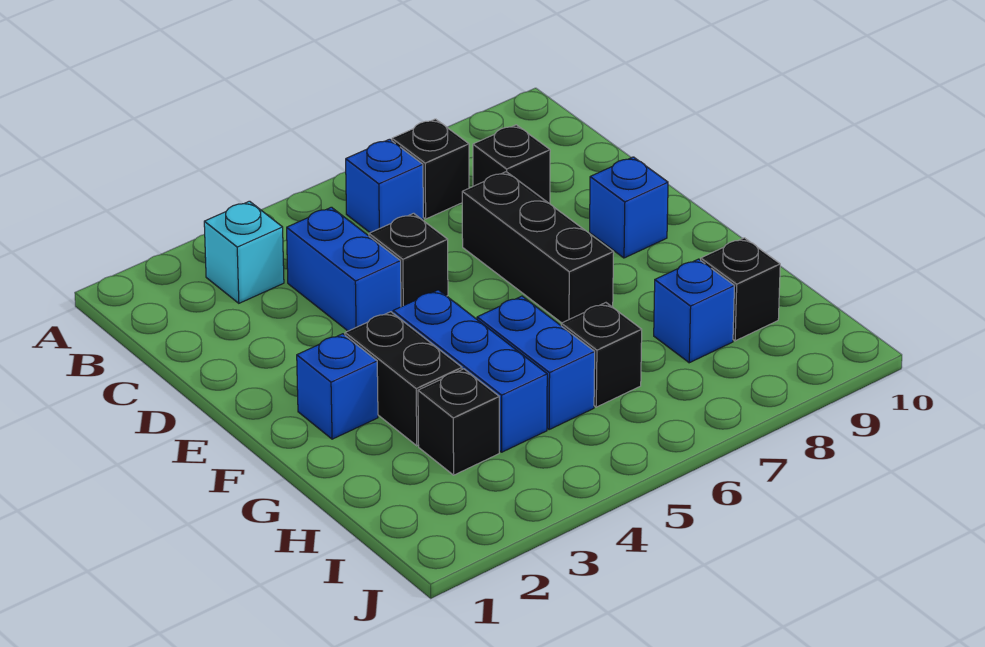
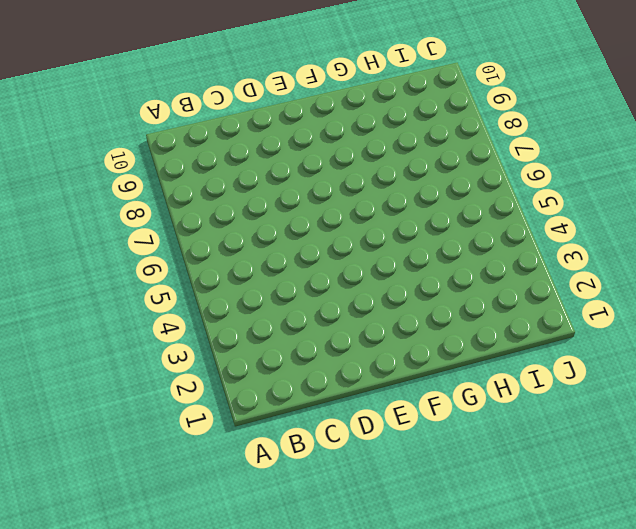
none -> cyan 1x1 brick [204,201,284,303]
none -> blue 1x1 brick [346,139,423,233]
none -> black 1x1 brick [392,119,469,219]

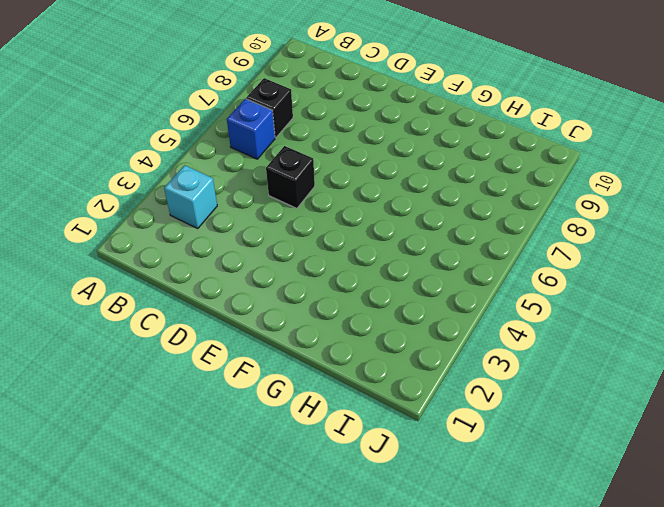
none -> blue 1x2 brick [287,207,401,331]
none -> black 1x1 brick [473,125,550,204]
none -> black 1x3 brick [462,172,614,323]

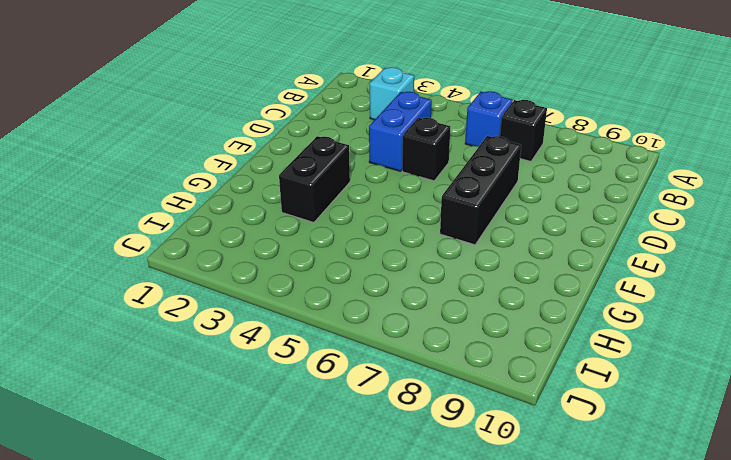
none -> black 1x1 brick [473,125,550,204]
none -> blue 1x1 brick [590,157,668,258]
none -> blue 1x1 brick [297,334,378,439]

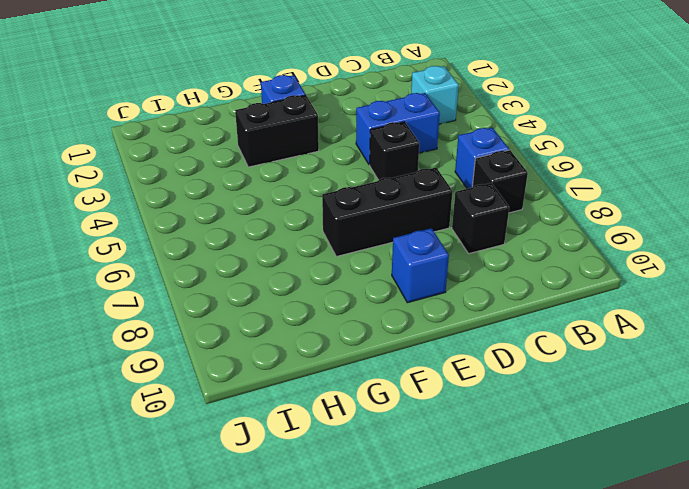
none -> blue 1x3 brick [393,290,547,452]
none -> blue 1x2 brick [477,296,595,430]
none -> black 1x1 brick [418,369,499,475]

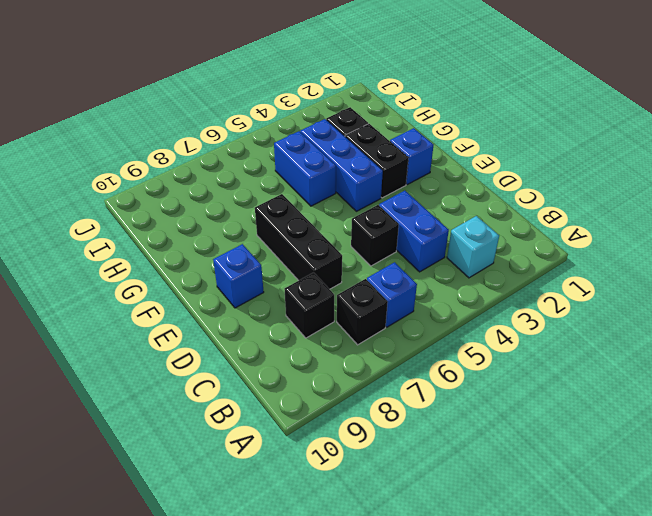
none -> black 1x1 brick [561,303,642,407]
none -> blue 1x1 brick [654,259,734,363]
none -> black 1x1 brick [701,238,780,341]

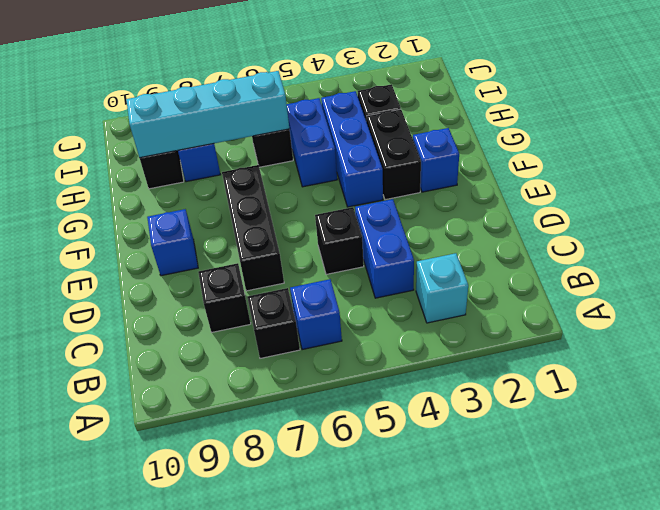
cyan 1x4 brick [126,71,289,158] -> none

